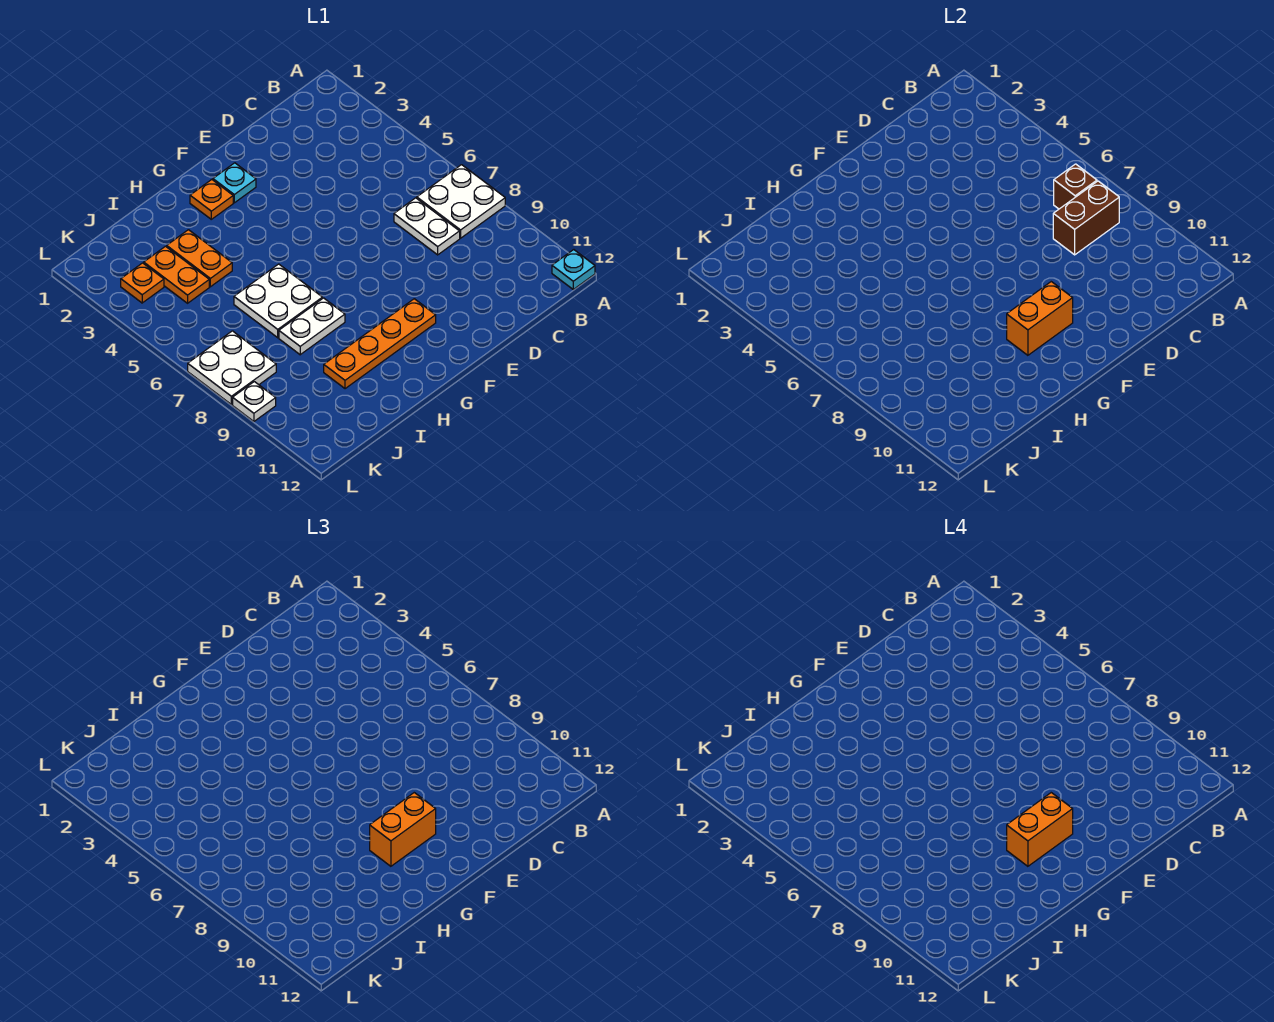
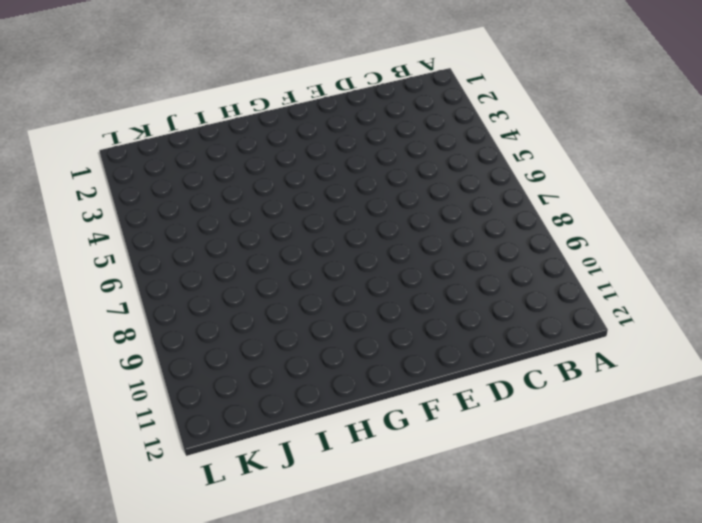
none -> white 2x2 plate [417,165,505,238]
none -> cyan 1x1 plate [552,250,595,289]
none -> white 1x2 plate [394,198,460,255]

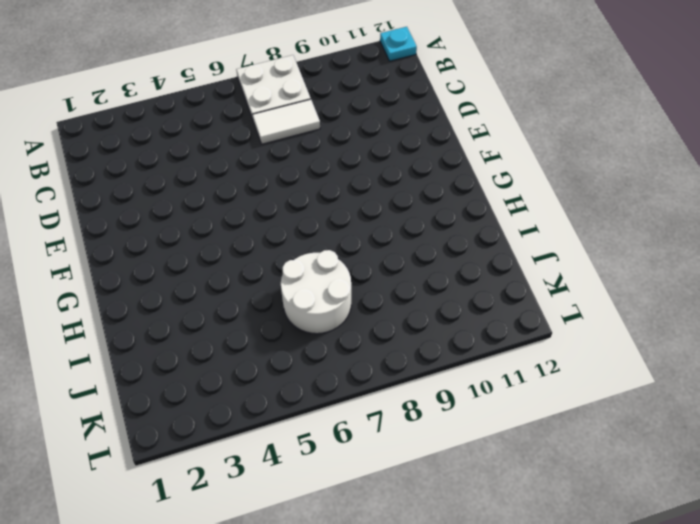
white 1x2 tile [253,99,320,144] -> white 1x2 plate [394,198,460,255]
white 2x2 round brick [281,250,351,334] -> white 2x2 plate [234,264,322,338]
none -> cyan 1x1 plate [213,163,256,203]
none -> orange 1x4 plate [324,299,436,389]
none -> orange 1x1 plate [190,180,233,219]

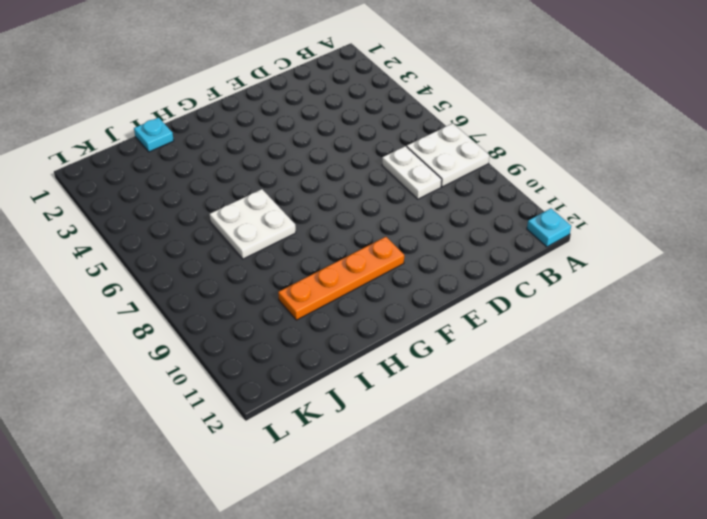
cyan 1x1 plate [134,118,174,152] -> cyan 1x1 plate moved to [213,163,256,203]
none -> orange 1x1 plate [190,180,233,219]
none -> white 1x2 plate [279,298,345,355]
none -> orange 1x2 plate [167,230,232,287]

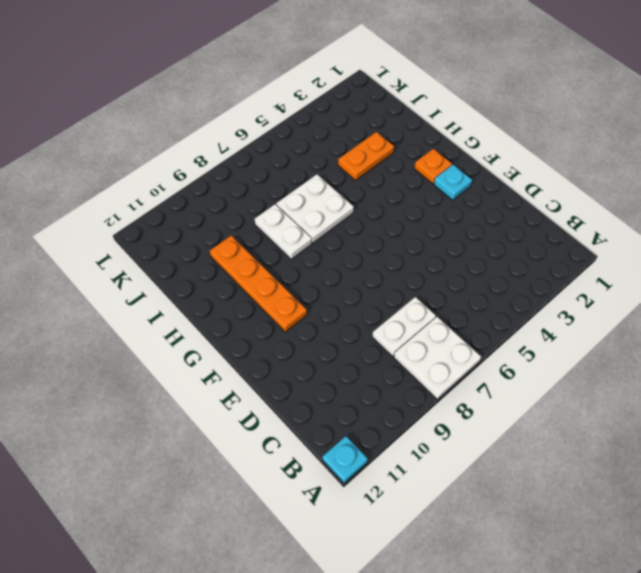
none -> orange 1x2 plate [144,246,209,303]
none -> orange 1x1 plate [121,263,164,303]
none -> white 2x2 plate [188,331,276,405]

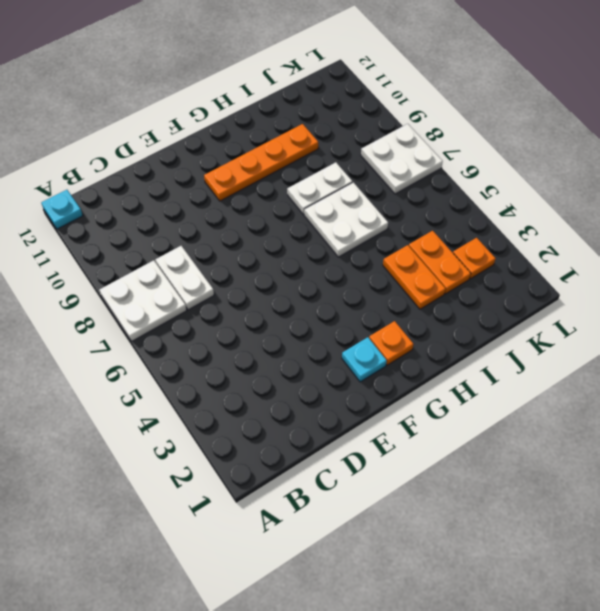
none -> white 1x1 plate [233,382,276,421]
none -> brown 1x1 brick [1054,164,1097,209]
none -> brown 1x2 brick [1053,181,1119,255]

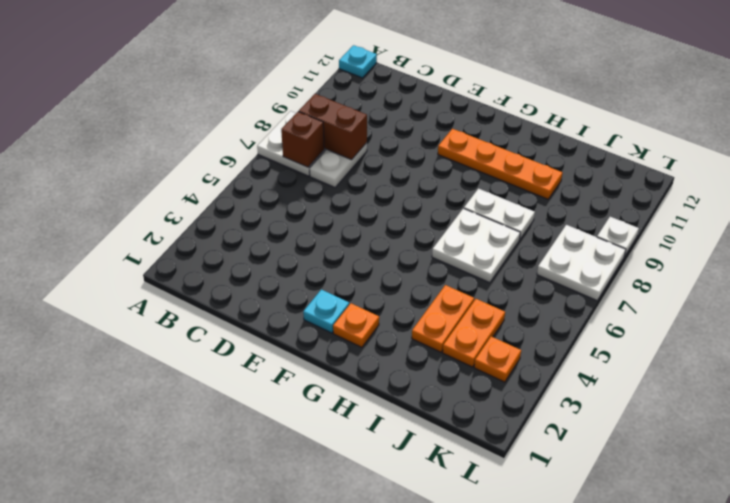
none -> orange 1x2 brick [1007,282,1073,355]
none -> orange 1x2 brick [370,793,436,866]
none -> orange 1x2 brick [1007,793,1073,866]

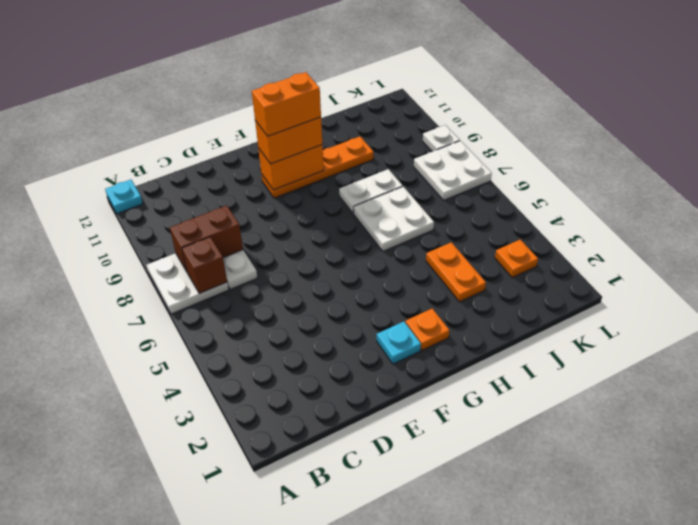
none -> orange 1x2 plate [144,246,209,303]

